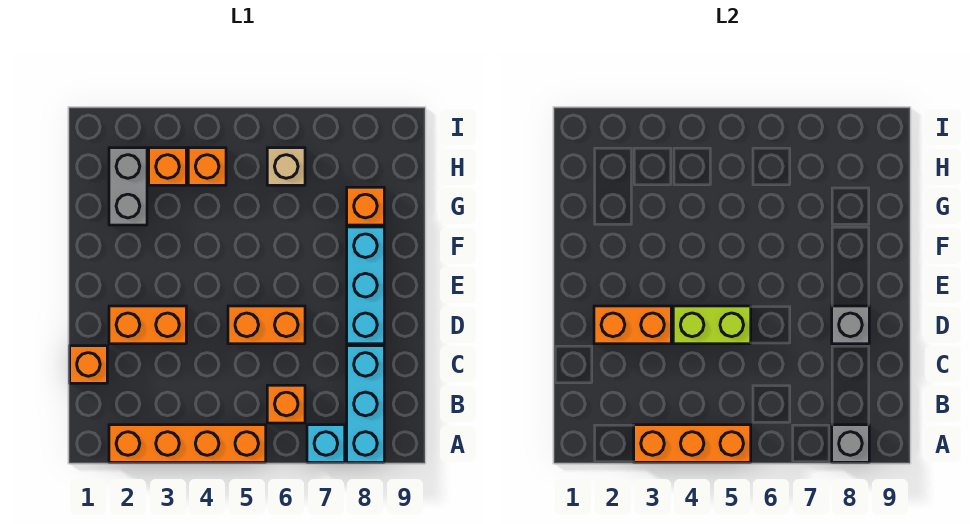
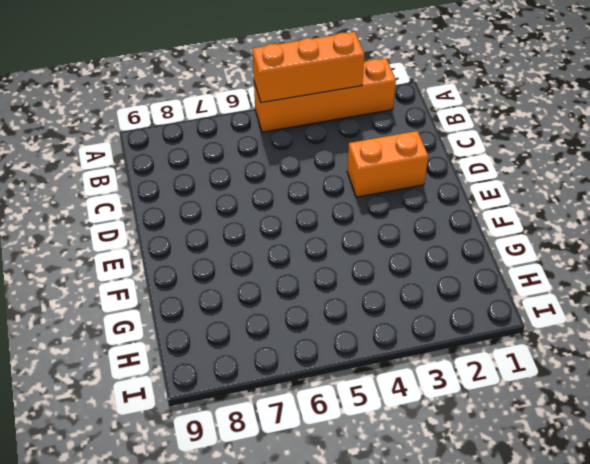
none -> cyan 1x1 brick [307,425,345,462]
none -> cyan 1x3 brick [347,346,384,462]
none -> orange 1x1 brick [267,385,305,423]

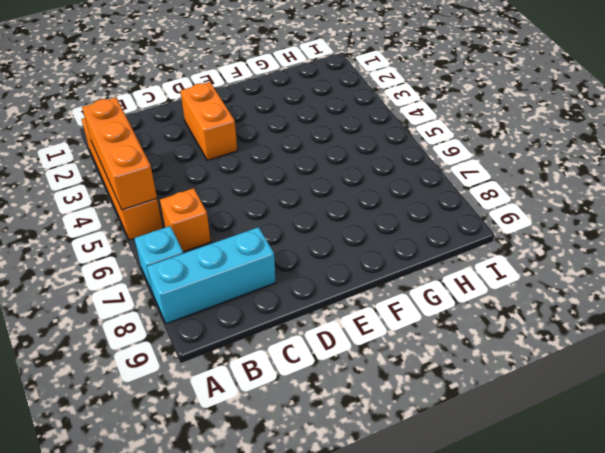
none -> orange 1x1 brick [70,346,107,383]
none -> orange 1x2 brick [228,306,305,344]
none -> cyan 1x3 brick [347,227,384,344]

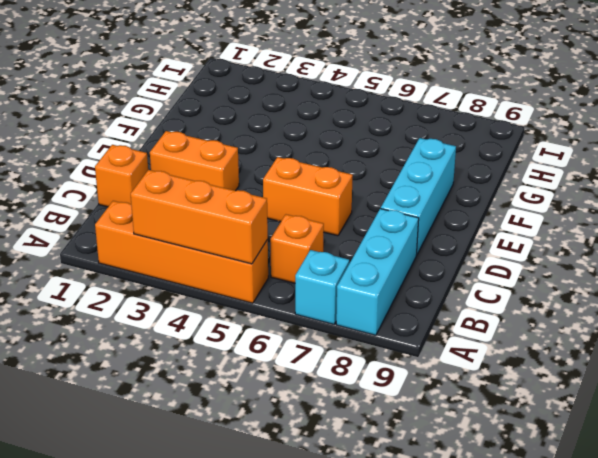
none -> grey 1x2 brick [109,148,147,225]
none -> orange 1x1 brick [347,187,384,225]
none -> orange 1x1 brick [149,148,186,185]

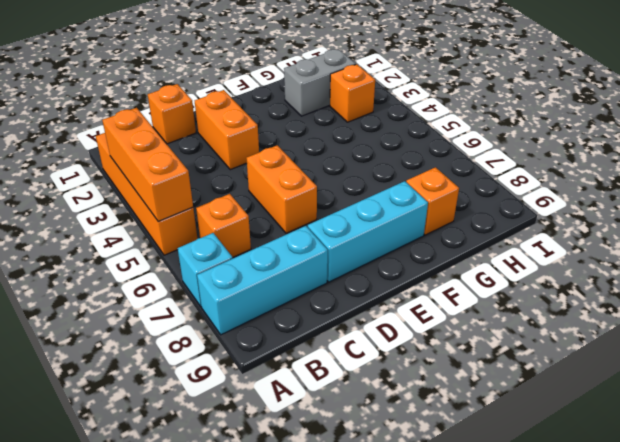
none -> orange 1x1 brick [188,148,226,185]
none -> tan 1x1 brick [267,148,305,185]
none -> grey 1x1 brick [832,425,869,462]

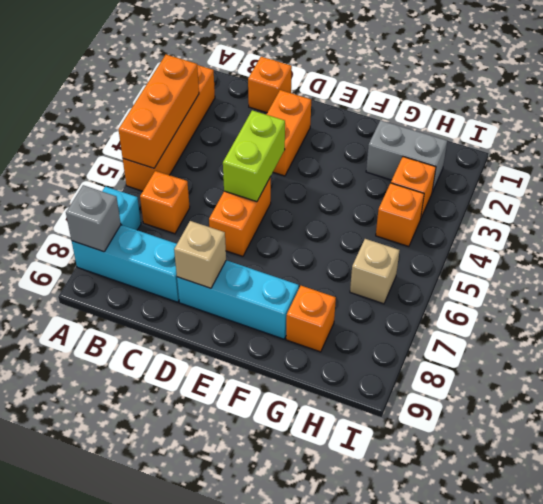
tan 1x1 brick [174,221,226,288] -> grey 1x1 brick [832,306,869,344]
none -> orange 1x2 brick [594,306,671,344]

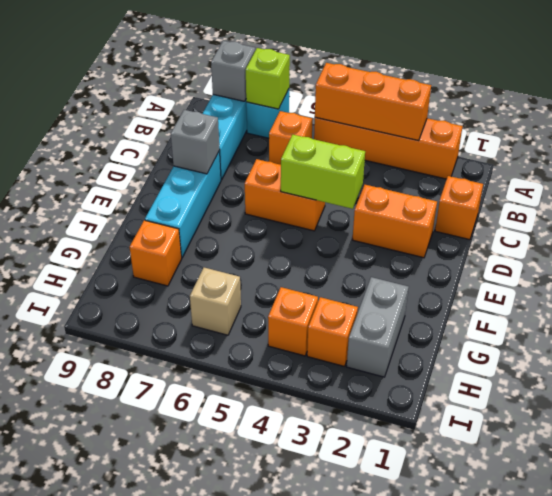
lime 1x1 brick [246,48,290,109] -> none
none -> orange 1x2 brick [594,306,671,344]

